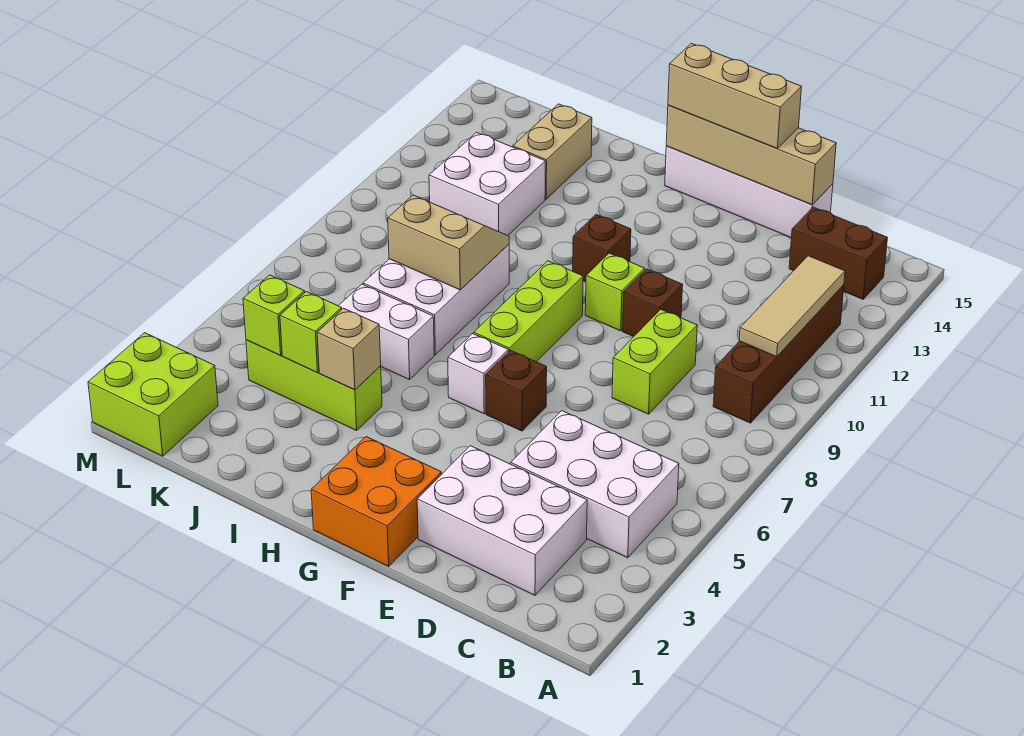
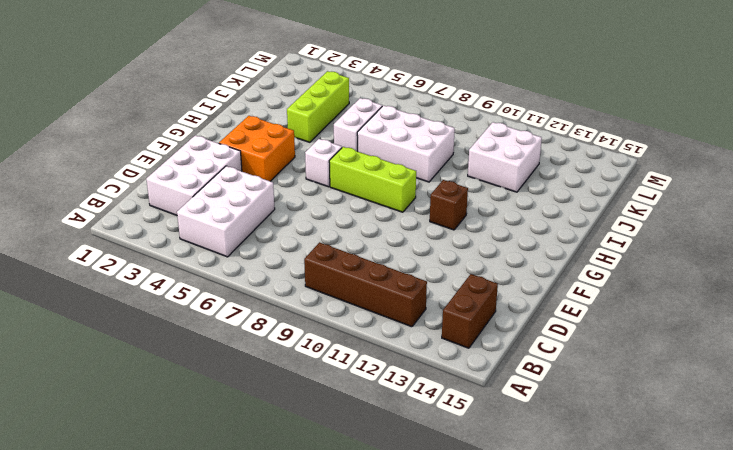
orange 2x2 brick [219,116,295,181] -> orange 2x2 brick moved to [311,437,442,566]
none -> lime 1x2 brick [612,309,697,414]
none -> white 1x4 brick [665,146,833,237]
none -> brown 1x1 brick [623,269,683,337]

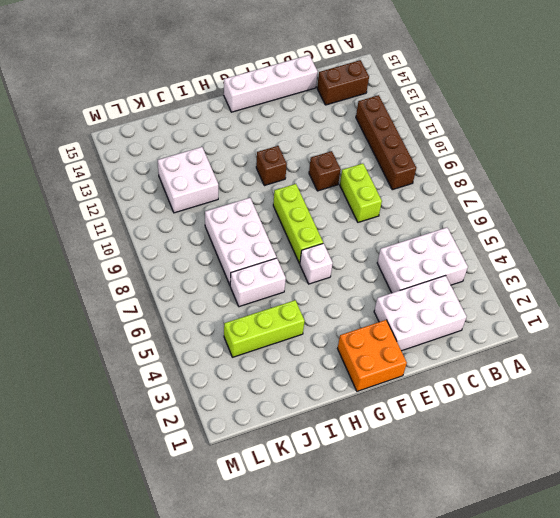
none -> brown 1x1 brick [486,350,547,431]
none -> lime 1x1 brick [585,253,645,331]
none -> tan 1x2 brick [513,104,592,199]

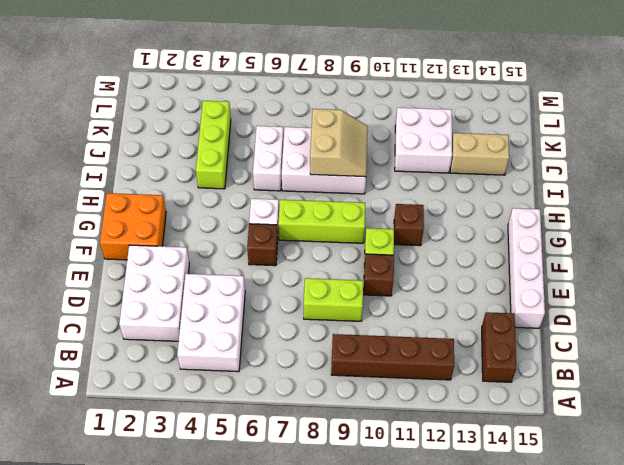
none -> lime 2x2 brick [88,333,218,456]
none -> tan 1x3 tile [739,256,845,357]
none -> tan 1x4 brick [666,105,836,205]

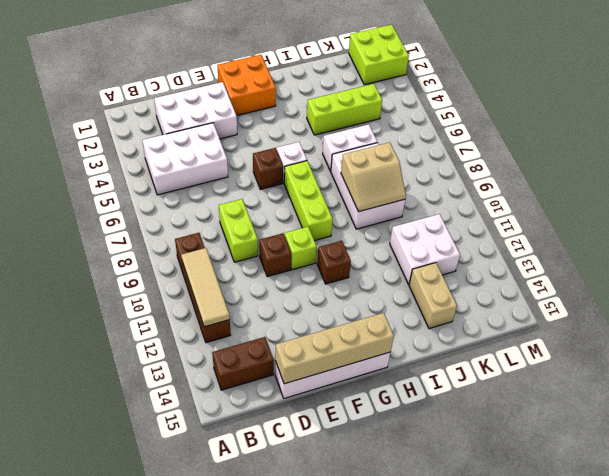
none -> tan 1x1 brick [317,308,381,390]
none -> lime 1x1 brick [280,292,342,372]
none -> lime 1x1 brick [243,275,305,356]

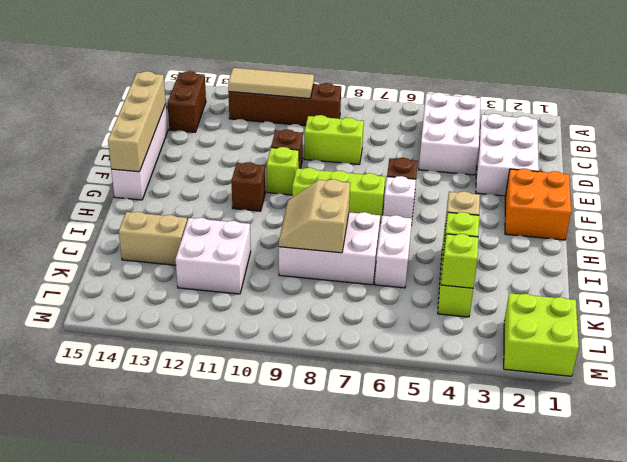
none -> tan 1x3 brick [668,43,801,149]

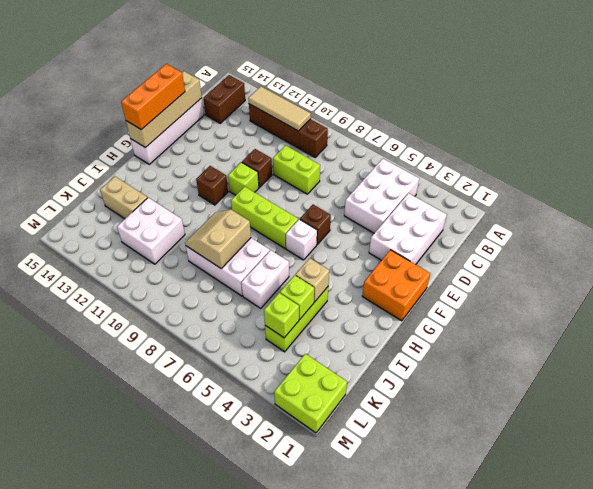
orange 1x3 brick [121,64,185,130] -> tan 1x3 brick [668,43,801,149]

